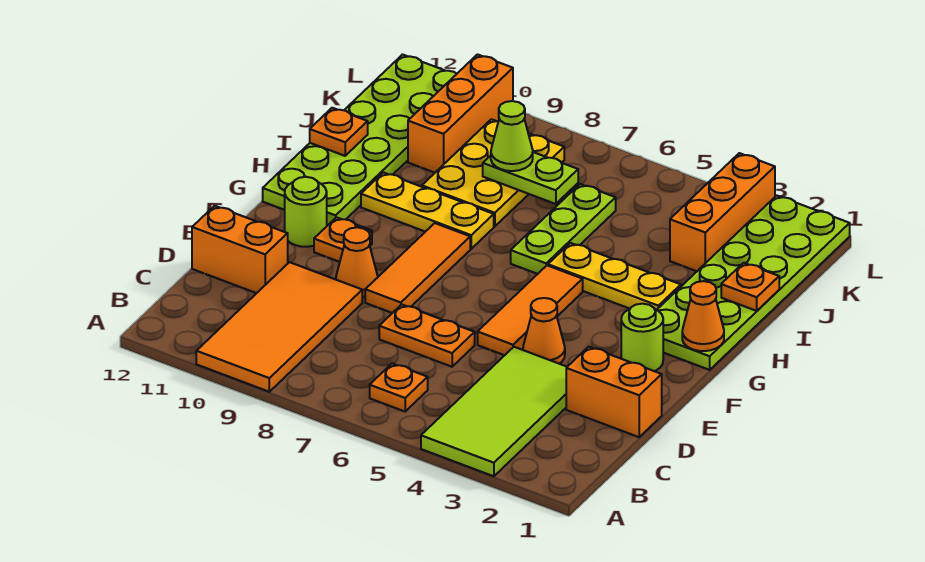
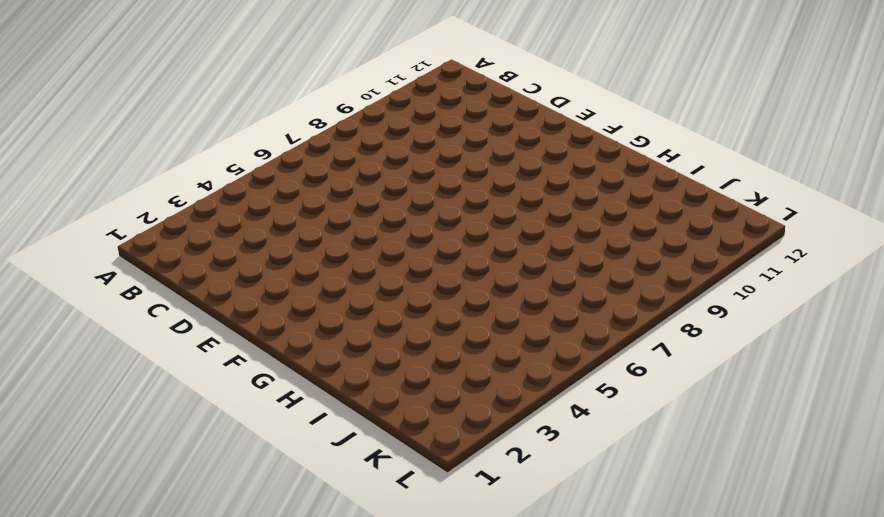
none -> lime 2x4 tile [421,347,567,476]
none -> orange 2x4 tile [196,262,362,392]
none -> orange 1x1 plate [370,364,428,412]

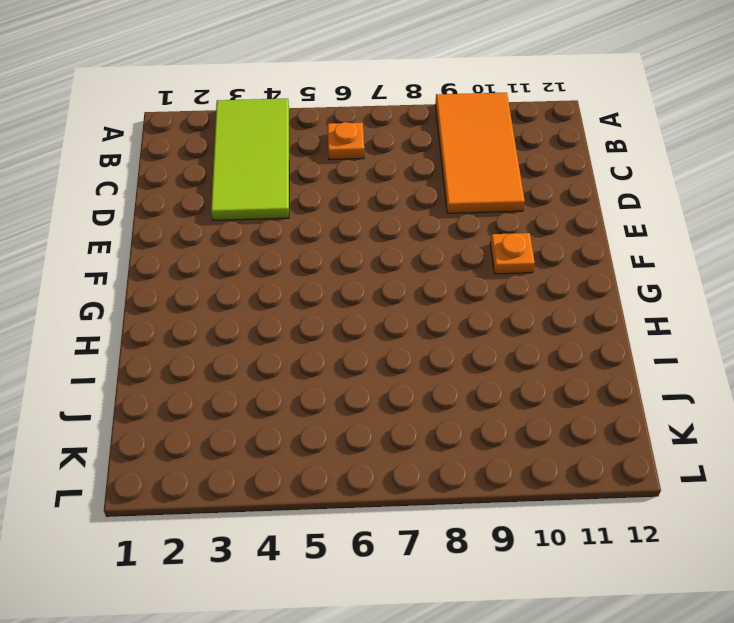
none -> orange 1x2 brick [566,347,662,437]
none -> orange 1x2 plate [379,304,475,367]
none -> orange 1x2 brick [192,206,288,293]

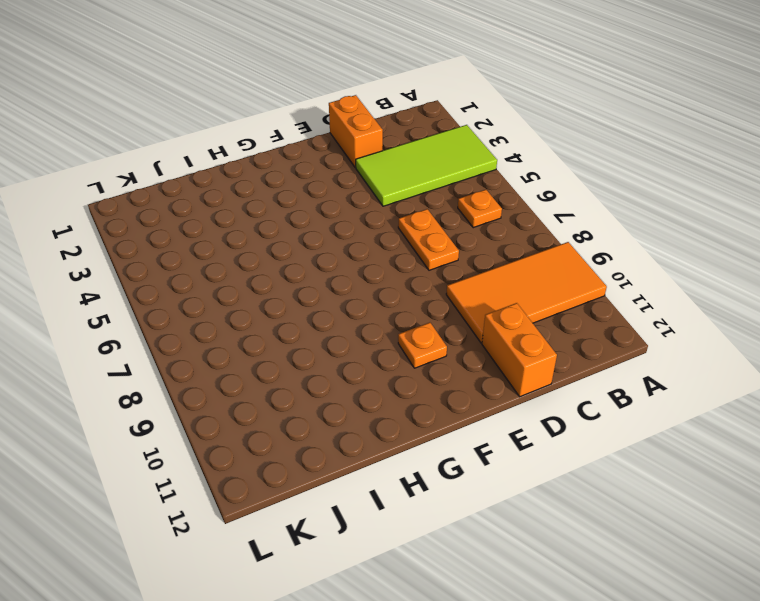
none -> orange 1x1 cone [523,298,565,364]
none -> orange 1x3 tile [478,265,583,355]
none -> orange 1x3 tile [365,223,470,313]

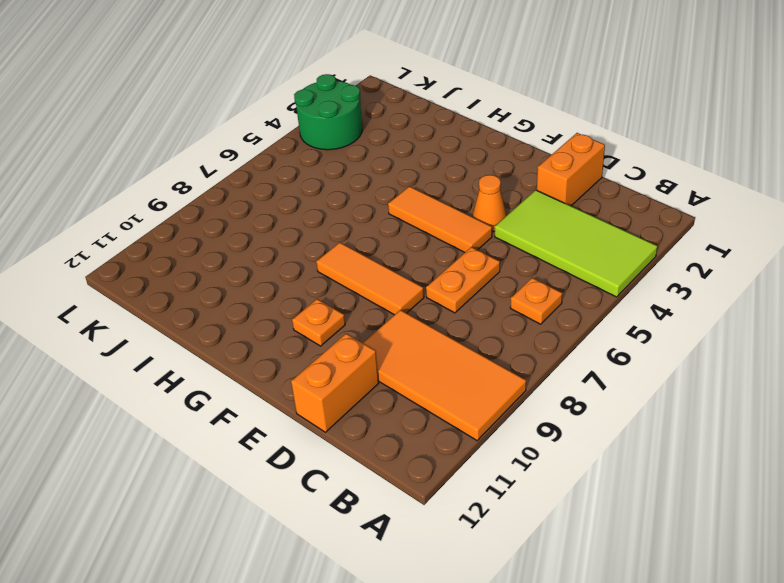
green 2x2 round brick [294,74,362,150] -> orange 1x3 brick [670,153,775,271]
none -> orange 1x1 cone [336,227,378,297]
none -> lime 1x1 round brick [621,304,663,371]
none -> lime 1x1 round brick [285,177,327,247]

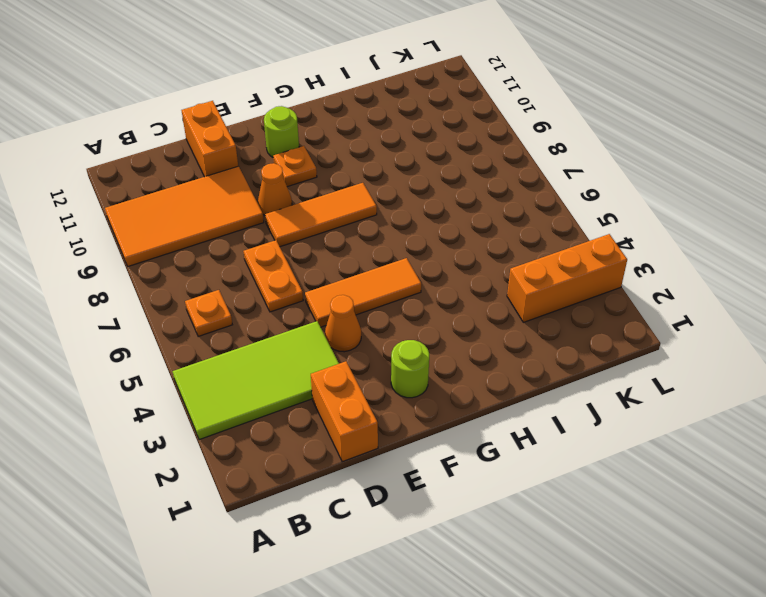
none -> lime 2x6 plate [657,196,850,370]
none -> lime 2x6 plate [263,55,456,226]
none -> yellow 1x3 plate [548,243,681,310]

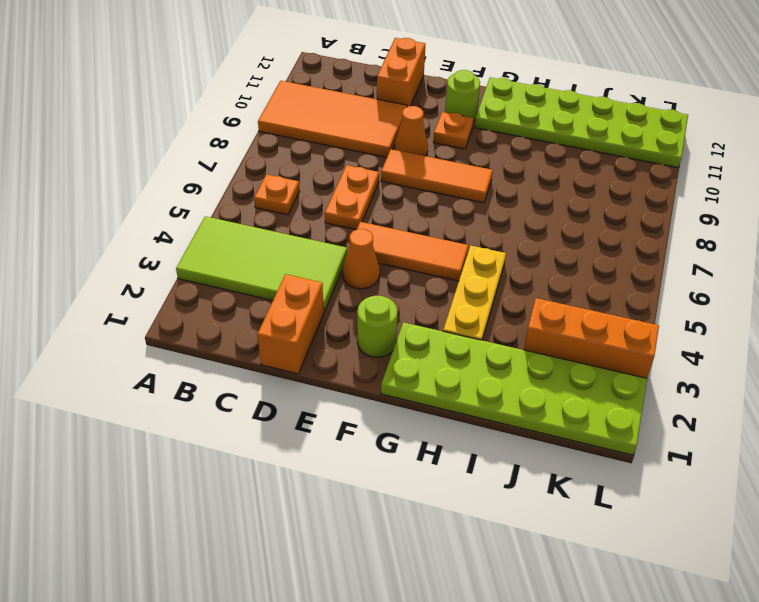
none -> lime 1x3 plate [511,184,616,274]
none -> yellow 1x3 plate [361,173,494,249]
none -> yellow 2x3 plate [422,119,564,226]

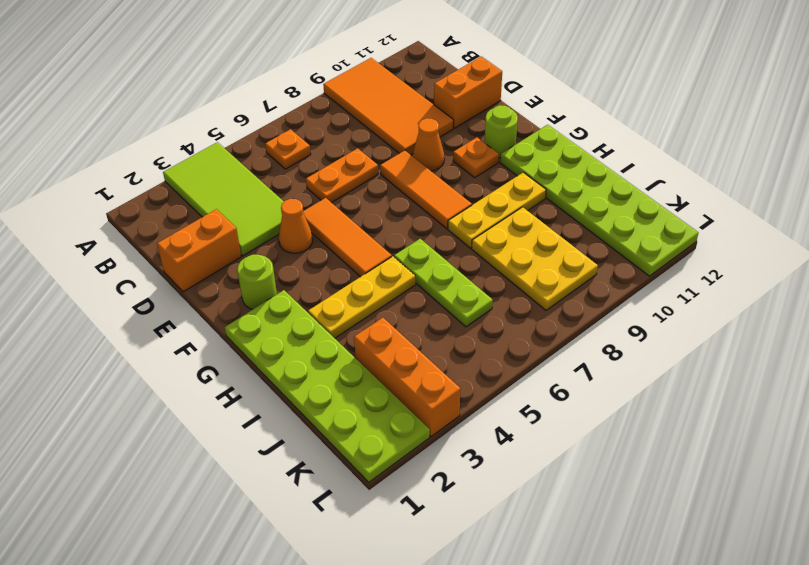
none -> orange 1x3 brick [408,55,513,173]
none -> orange 1x1 cone [682,281,724,351]
none -> orange 1x1 plate [721,263,779,311]

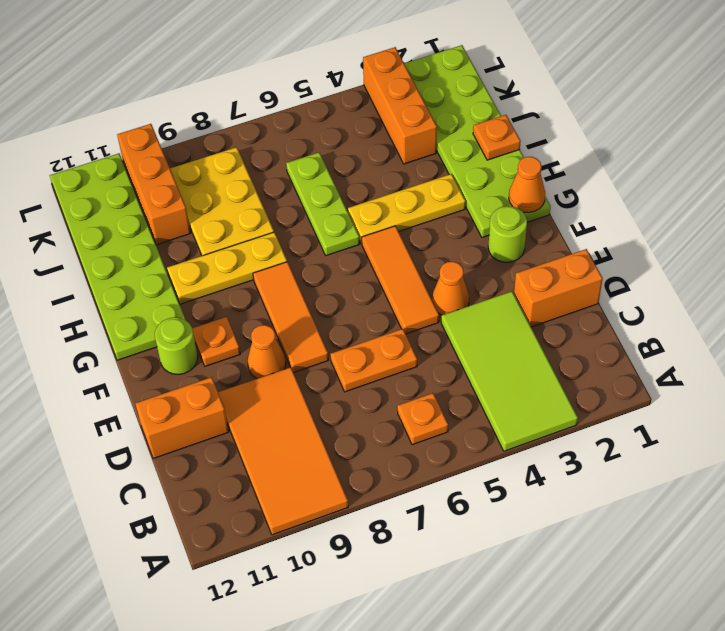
none -> orange 1x1 plate [310,108,368,156]
none -> lime 1x2 plate [483,152,578,204]
none -> lime 1x1 cone [491,101,533,171]

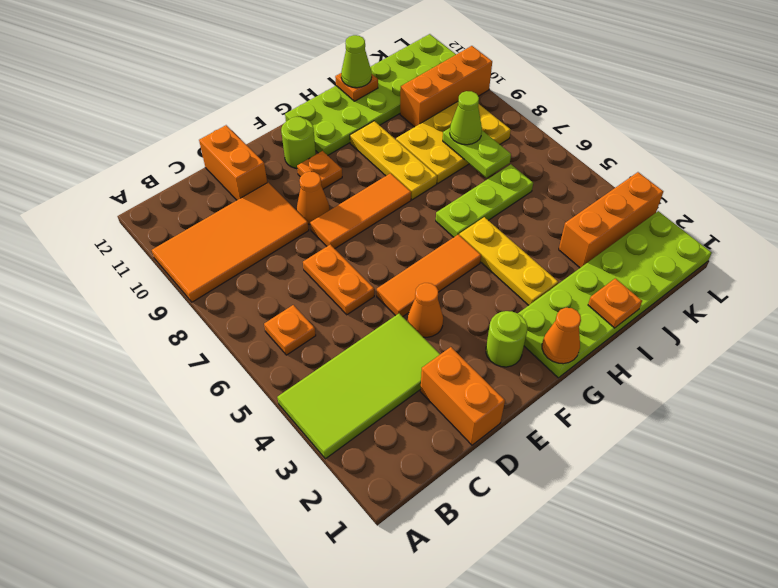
lime 1x1 cone [341,35,372,88] -> none

